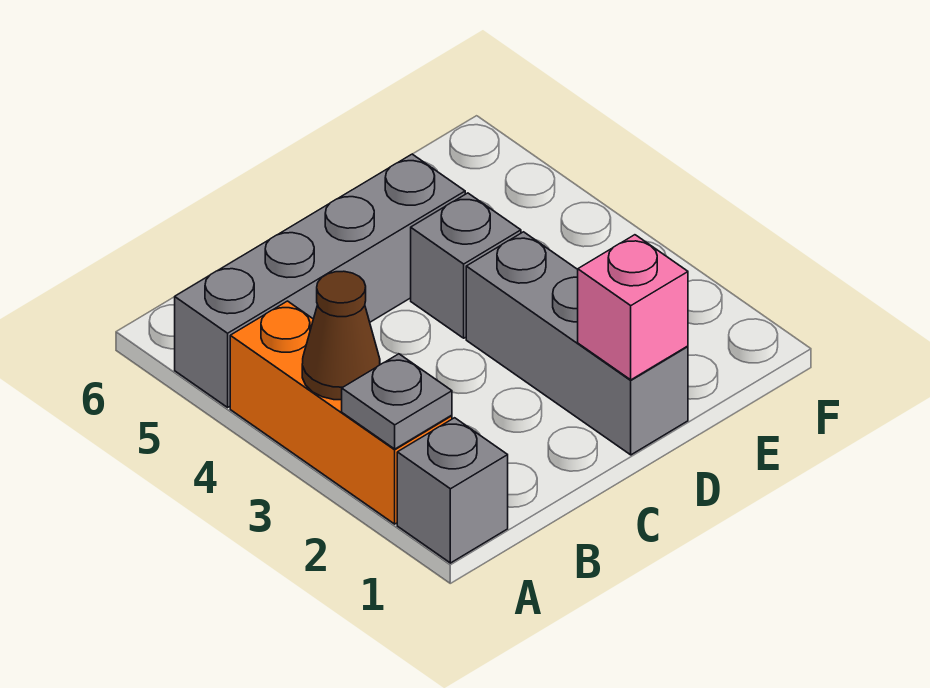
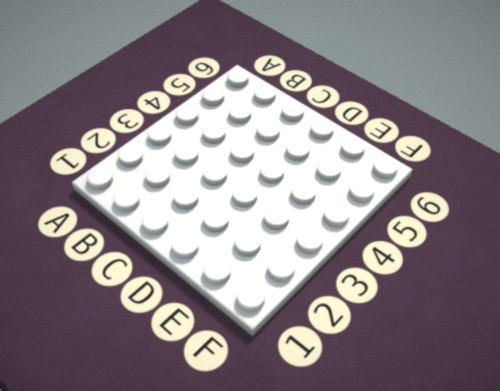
none -> grey 1x1 brick [397,418,508,563]
none -> orange 1x3 brick [230,301,452,524]

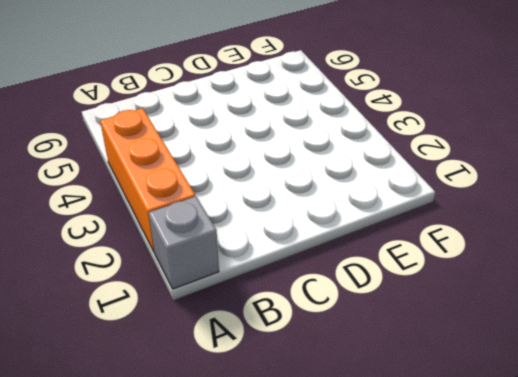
none -> grey 1x4 brick [175,154,465,407]
none -> grey 1x3 brick [466,232,688,455]

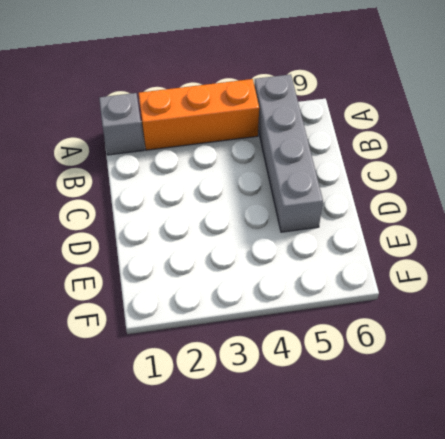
none -> grey 1x3 brick [466,232,688,455]
none -> grey 1x1 brick [411,193,521,338]

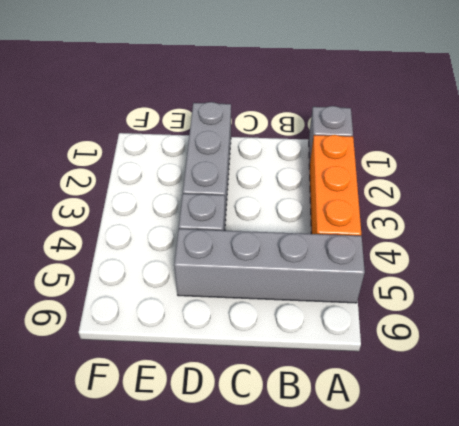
none -> grey 1x1 plate [342,354,452,449]
none -> brown 1x1 cone [302,271,380,400]

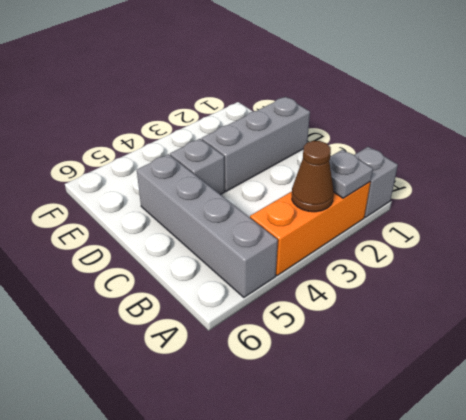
none -> pink 1x1 brick [578,235,688,380]

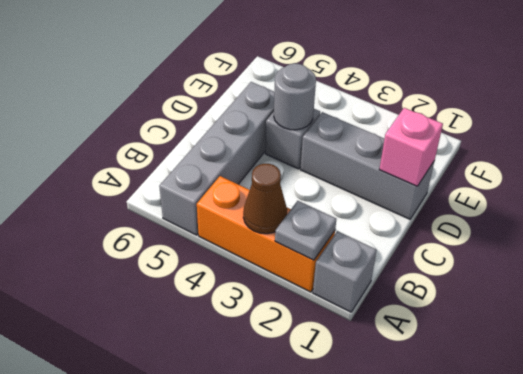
grey 1x1 round brick [274,63,316,130] -> none

